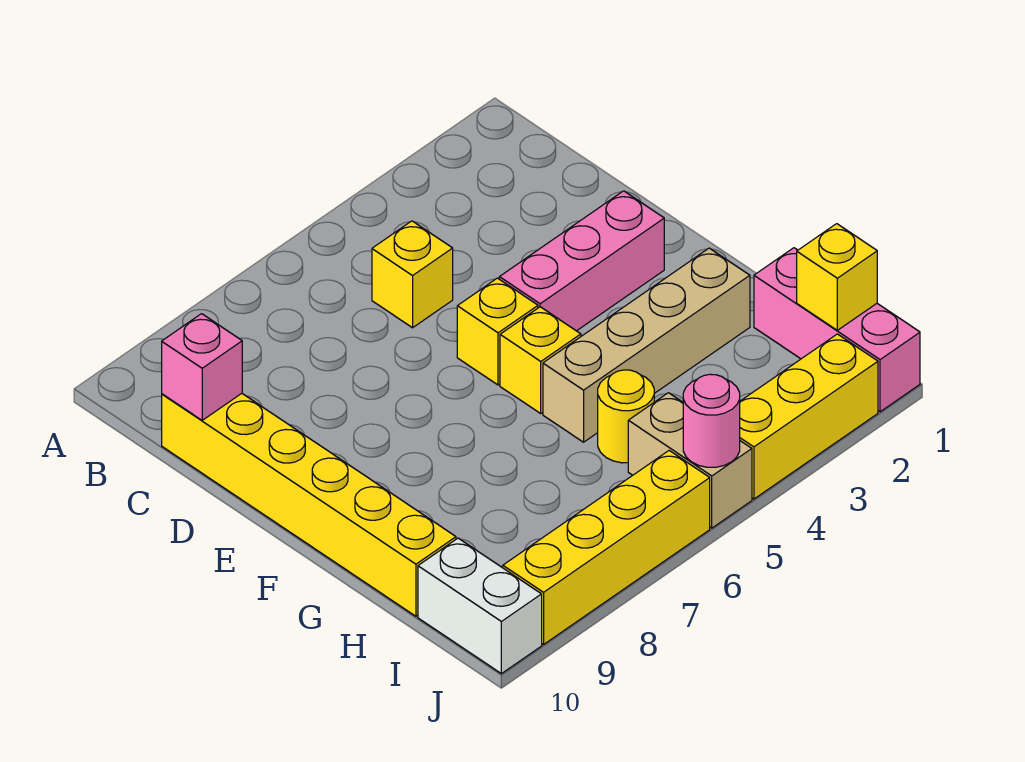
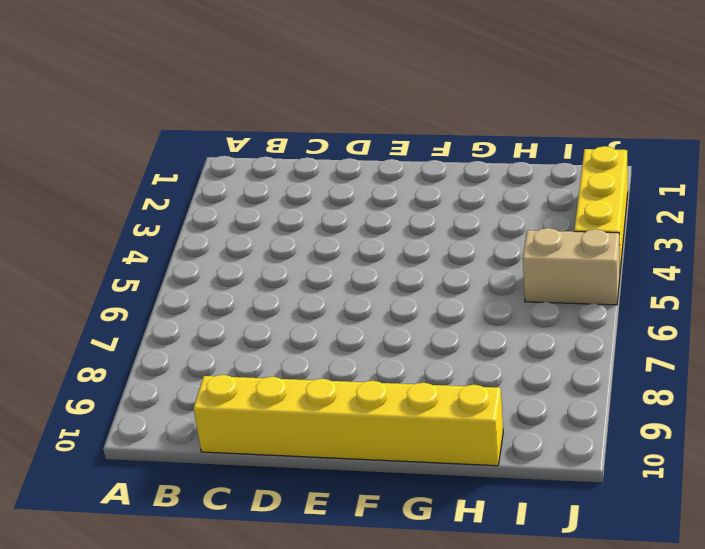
none -> yellow 1x1 brick [372,221,453,328]
none -> pink 1x3 brick [499,191,664,331]
none -> yellow 1x1 brick [457,278,538,385]

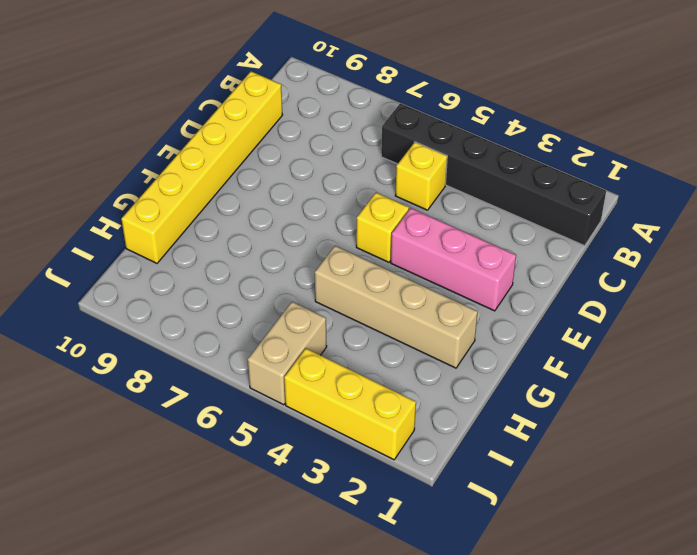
black 1x6 brick [381,103,606,246] -> none
none -> yellow 1x1 brick [500,307,581,413]
none -> pink 1x3 brick [754,248,920,412]
none -> yellow 1x1 round brick [598,370,654,463]

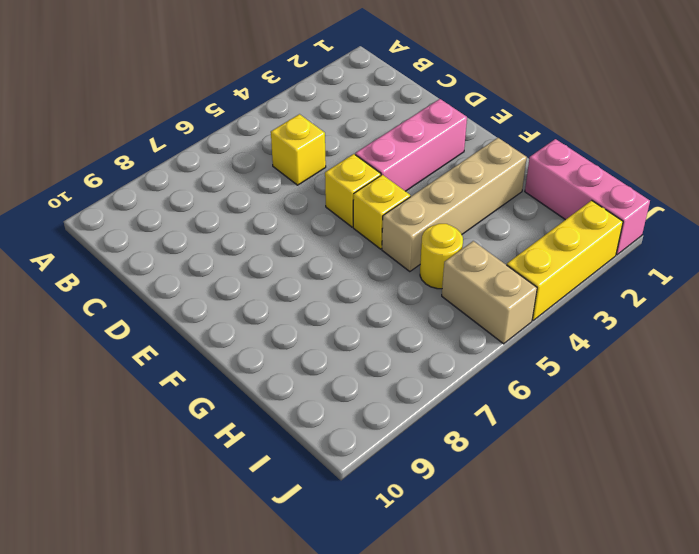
none -> yellow 1x6 brick [162,393,456,616]
none -> white 1x2 brick [418,538,542,674]
none -> yellow 1x4 brick [503,451,710,644]

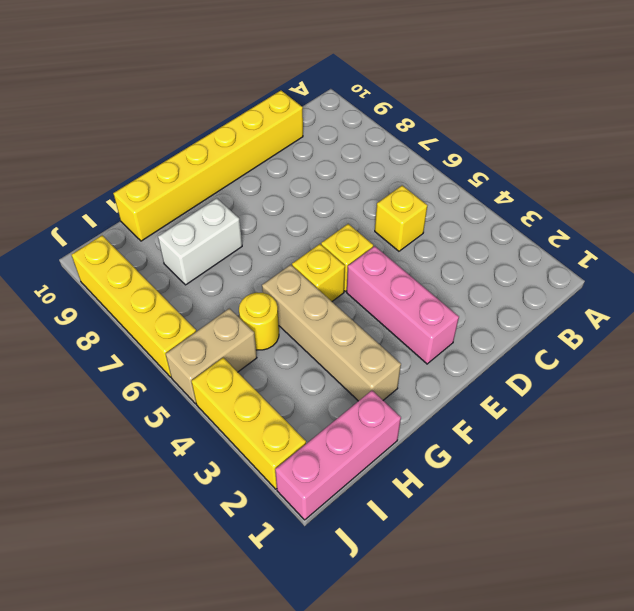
white 1x2 brick [158,198,242,285] -> white 1x2 brick moved to [418,538,542,674]
none -> pink 1x1 brick [162,314,242,420]
none -> yellow 1x1 brick [797,224,877,330]
none -> pink 1x1 round brick [683,374,740,467]

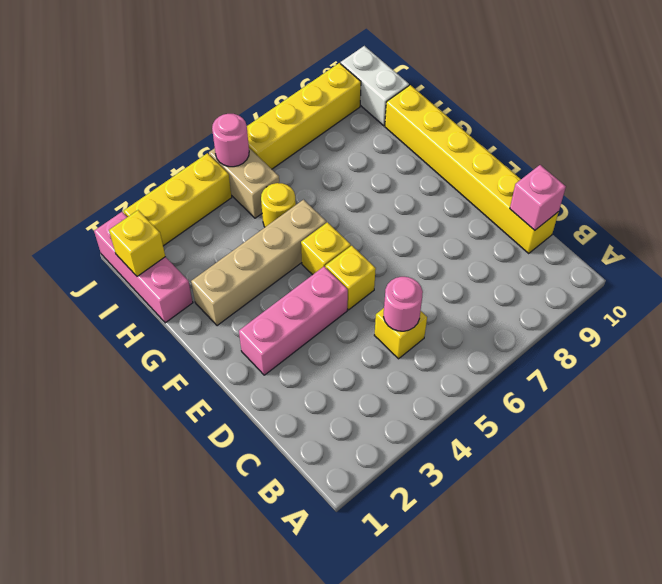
pink 1x1 round brick [384,277,423,331] -> none

